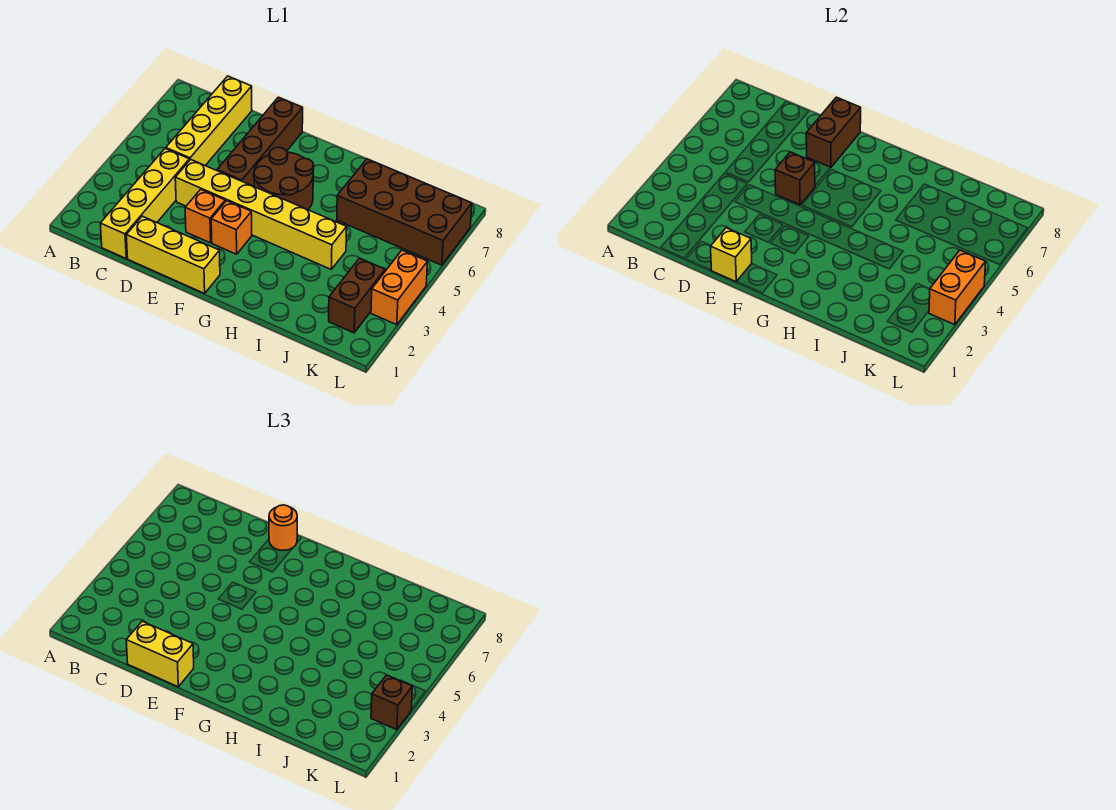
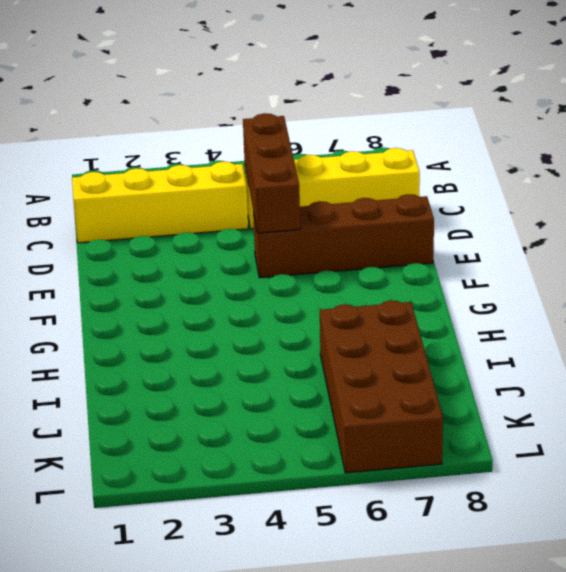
brown 1x3 brick [243,113,300,233] -> brown 1x1 brick [775,152,815,205]
none -> yellow 1x3 brick [126,216,220,294]
none -> yellow 1x6 brick [175,159,347,269]
none -> orange 1x1 brick [185,189,225,243]

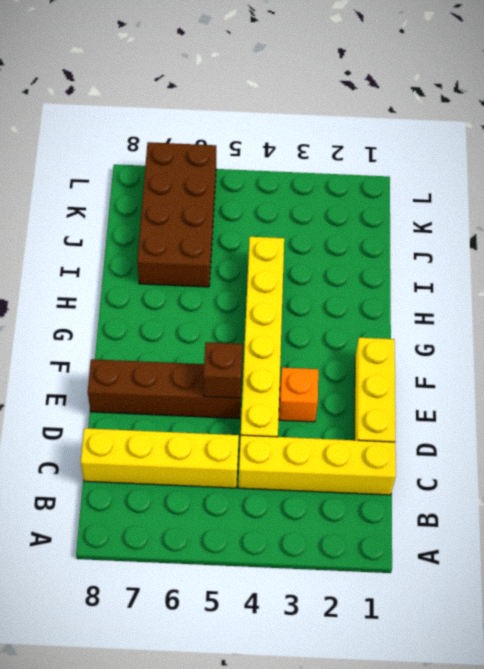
none -> orange 1x1 brick [211,201,252,254]
none -> brown 2x2 round brick [254,147,314,210]
none -> brown 1x2 brick [329,258,385,333]

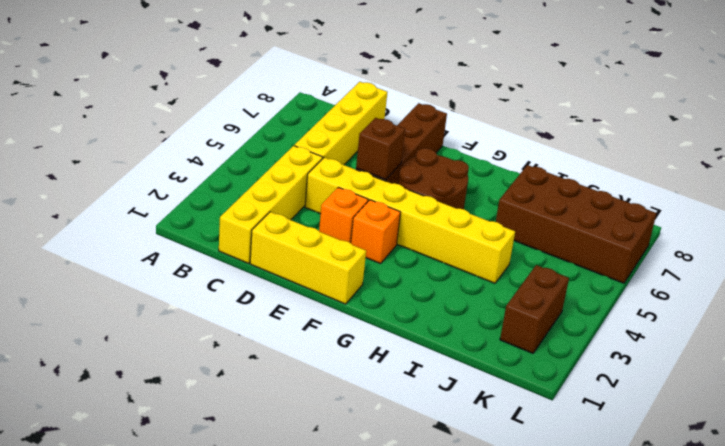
none -> orange 1x2 brick [371,250,428,325]
none -> yellow 1x1 brick [711,228,752,282]
none -> brown 1x2 brick [806,97,861,168]

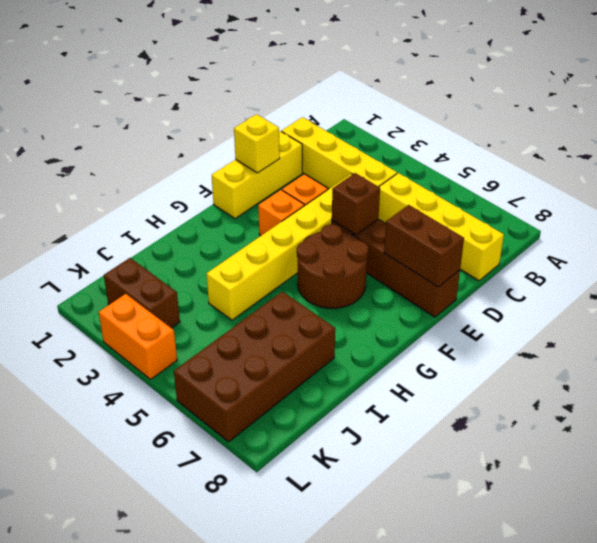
none -> orange 1x2 brick [929,250,986,325]
none -> yellow 1x2 brick [126,621,194,687]
none -> orange 1x1 round brick [269,505,297,550]

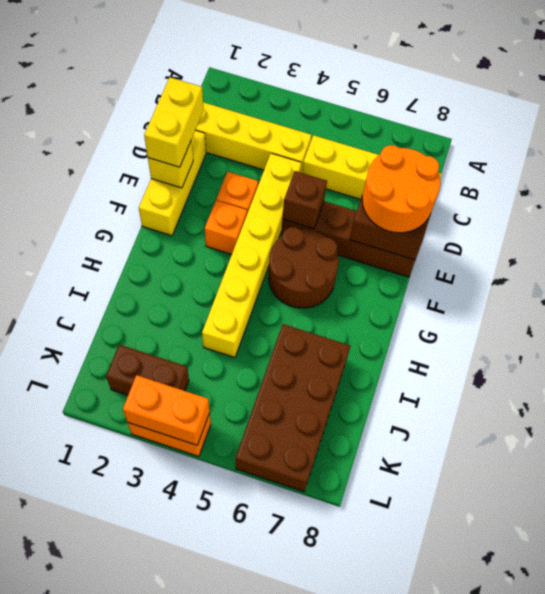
orange 2x2 round brick [362,145,440,233] -> orange 1x1 round brick [269,505,297,550]
none -> brown 1x1 brick [371,675,412,730]

